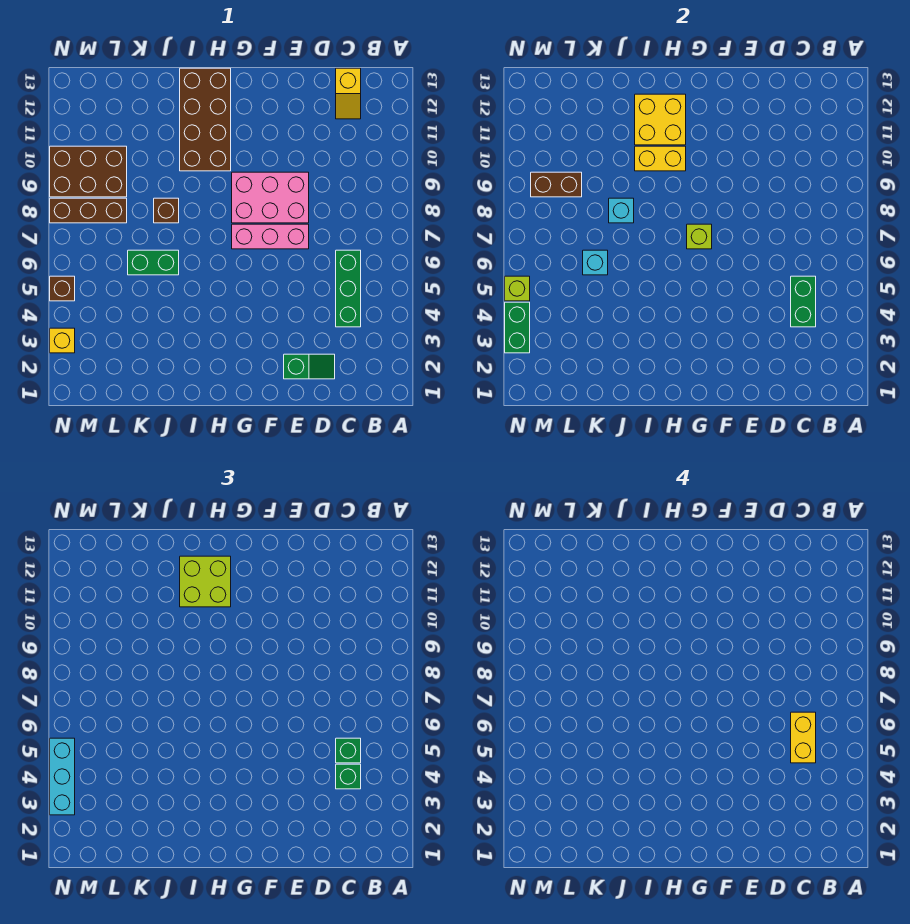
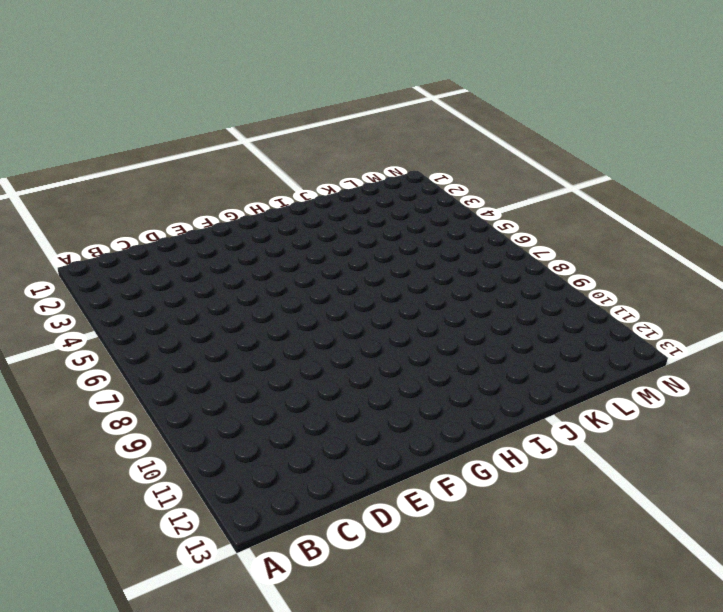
none -> green 1x3 brick [336,250,361,327]
none -> yellow 1x2 slope [336,68,361,119]
none -> green 1x2 slope [284,354,335,379]

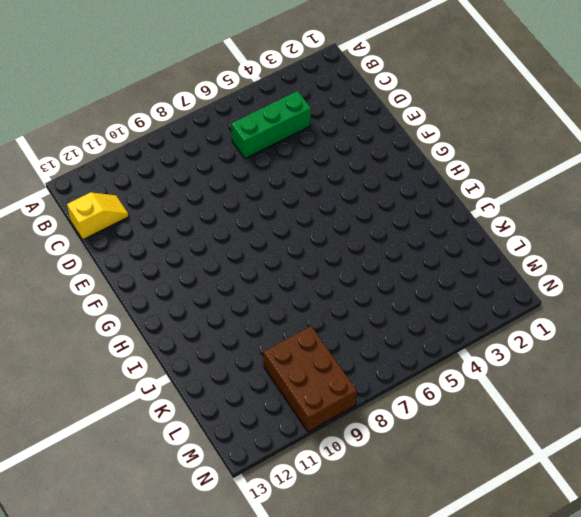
none -> green 1x2 slope [284,354,335,379]
none -> pink 1x3 brick [232,224,309,249]
none -> pink 2x3 brick [232,172,309,223]

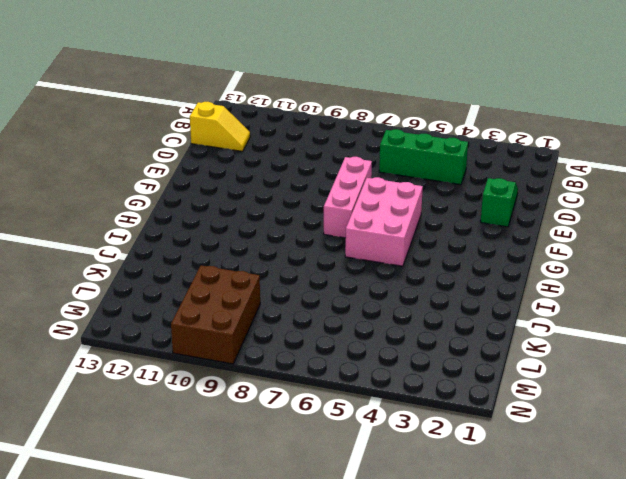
pink 2x3 brick [345,177,423,266] -> pink 2x3 brick moved to [232,172,309,223]
none -> brown 2x4 brick [180,68,231,171]
none -> green 1x2 brick [128,250,179,275]
none -> brown 1x1 brick [154,198,179,223]

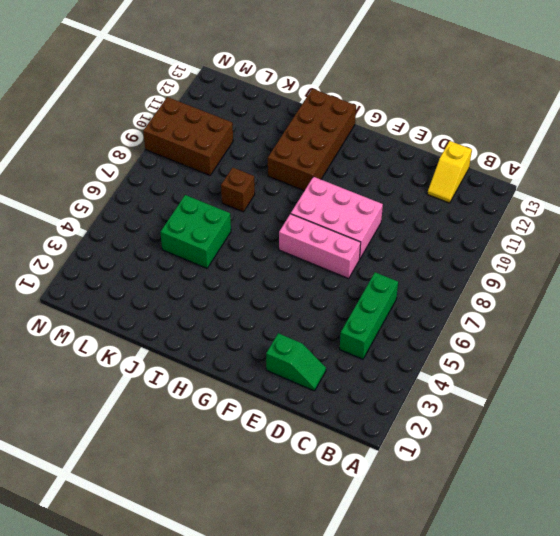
green 2x2 brick [160,195,231,268] -> green 1x2 brick [128,250,179,275]
none -> brown 1x3 brick [50,198,127,223]
none -> yellow 1x1 brick [50,328,75,353]
none -> brown 1x1 brick [50,276,75,301]

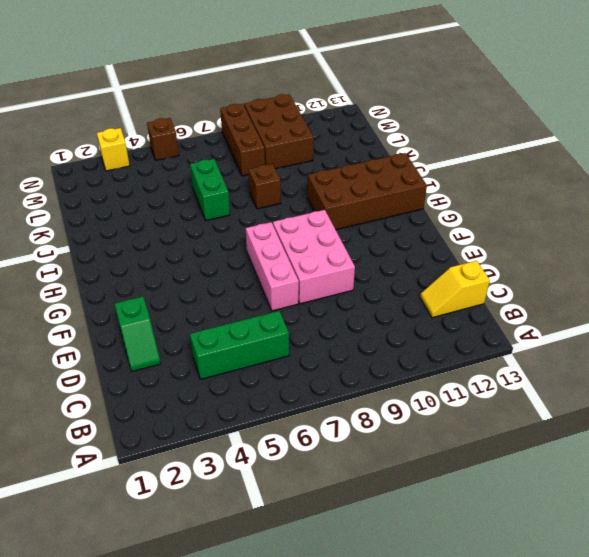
none -> green 1x2 brick [791,276,816,327]
none -> lime 1x1 brick [687,224,712,249]
none -> yellow 1x2 brick [635,146,686,171]

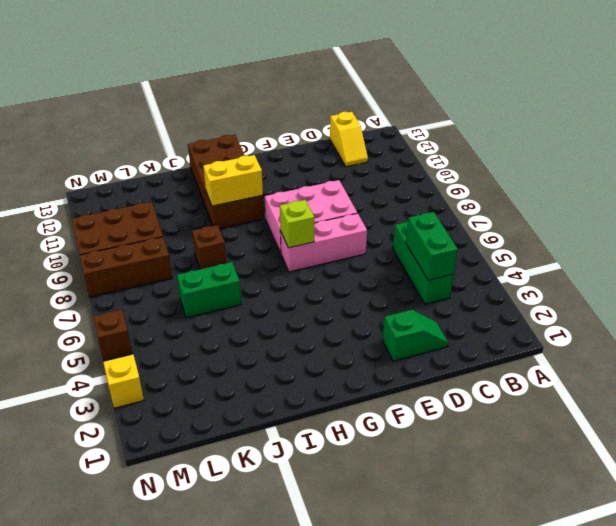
none -> yellow 2x2 brick [635,94,686,145]
none -> cyan 1x1 brick [609,198,634,223]
none -> cyan 1x1 brick [583,250,608,275]

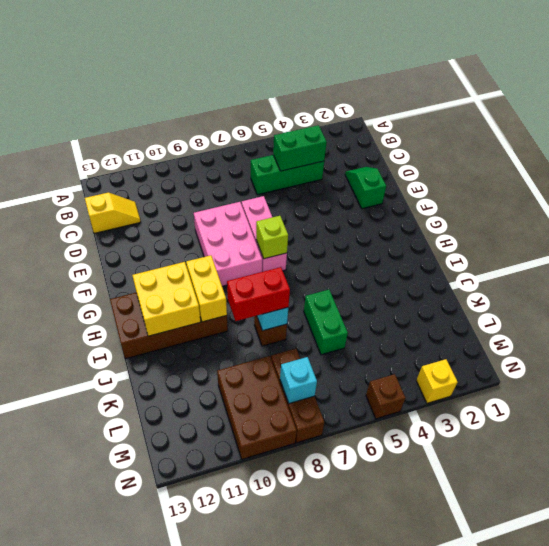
red 1x2 brick [227,267,290,321] -> none
cyan 1x1 brick [280,357,317,403] -> cyan 1x1 brick moved to [583,250,608,275]
none -> brown 1x2 brick [531,172,582,197]
none -> green 1x2 brick [505,302,530,353]
none -> lime 1x1 brick [505,276,530,301]

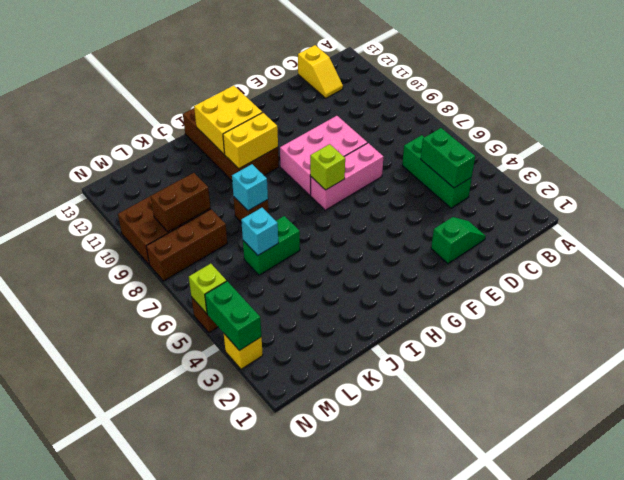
none -> green 1x1 brick [336,764,361,789]
none -> green 1x1 brick [336,738,361,763]
none -> lime 2x2 brick [180,556,231,607]

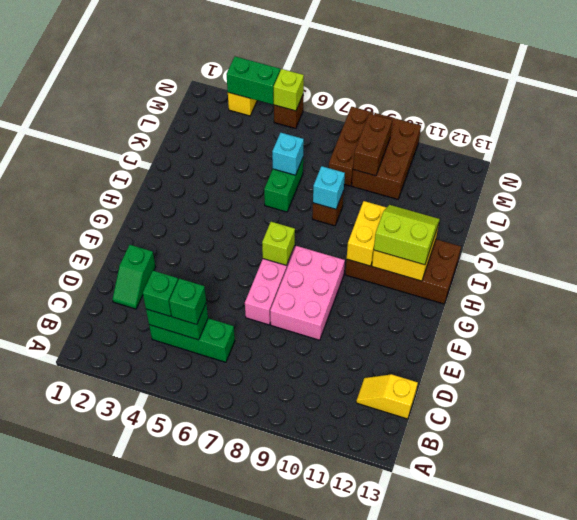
lime 2x2 slope [374,205,440,265] -> lime 2x2 brick [180,556,231,607]
none -> cyan 1x3 brick [50,738,75,815]
none -> yellow 1x2 brick [791,712,816,763]

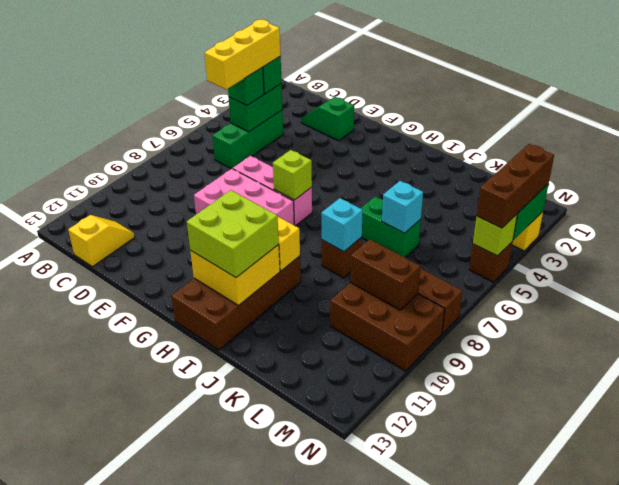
yellow 1x3 brick [205,20,281,89] -> yellow 1x2 brick [791,712,816,763]
brown 1x3 brick [477,144,554,228] -> cyan 1x3 brick [50,738,75,815]

